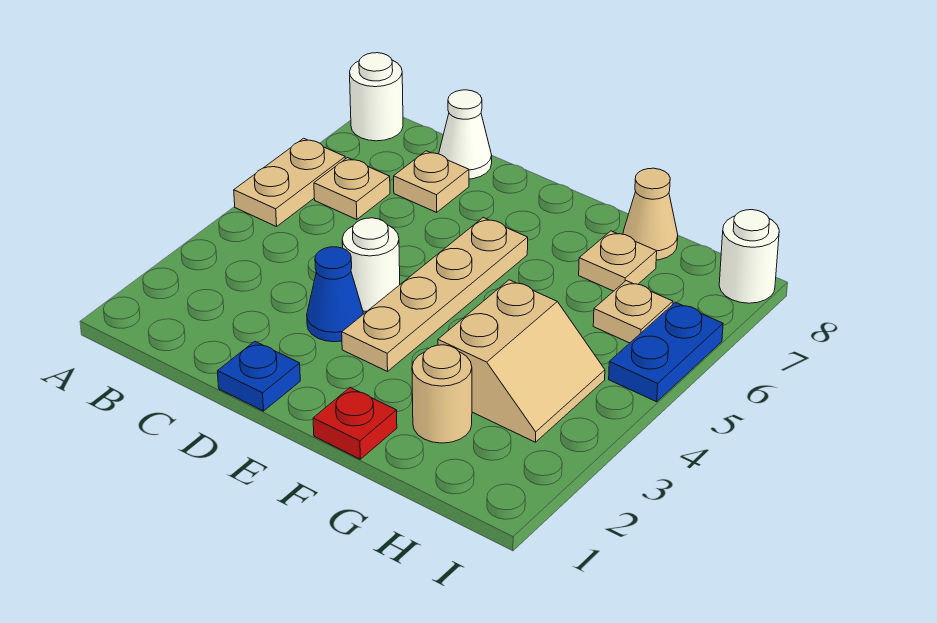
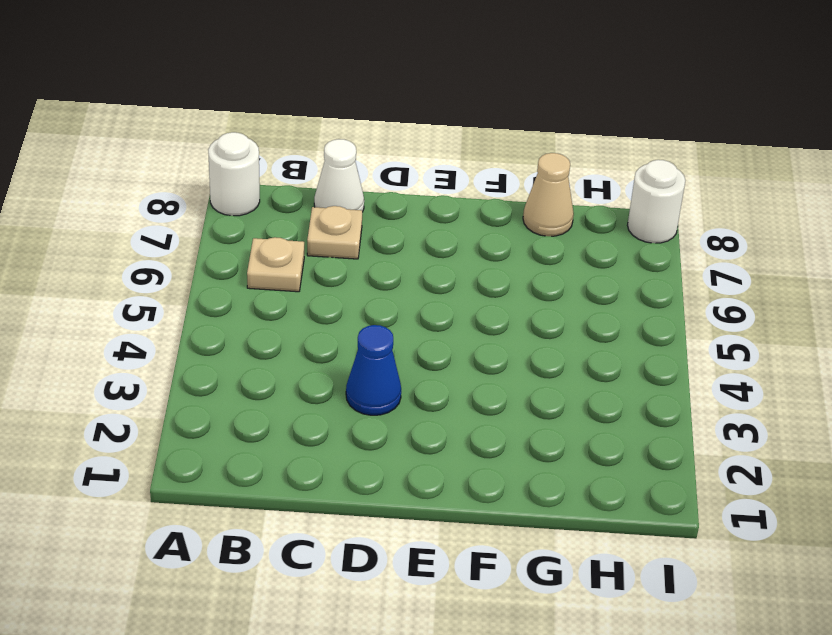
none -> tan 1x2 plate [234,138,345,227]
none -> blue 1x1 plate [218,341,300,411]
none -> white 1x1 round brick [342,218,400,311]

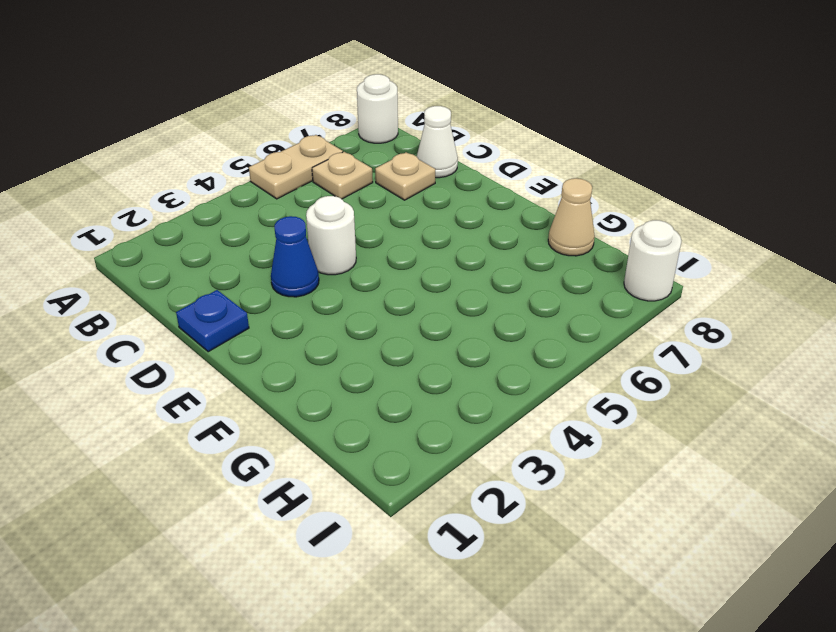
none -> tan 1x4 plate [342,218,528,371]
none -> red 1x1 plate [313,388,397,459]
none -> tan 1x1 round brick [412,345,472,443]

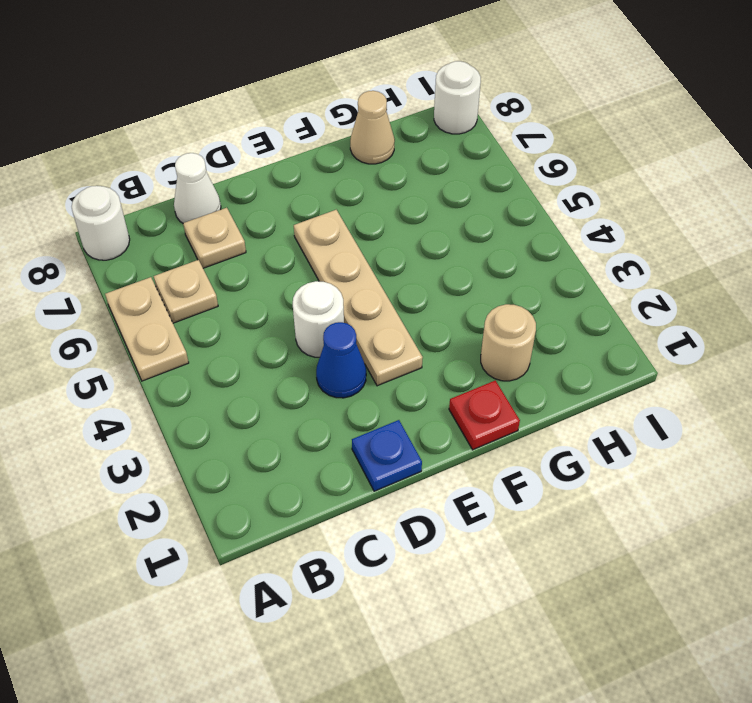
none -> tan 2x2 slope [438,280,605,442]
none -> tan 1x1 plate [579,231,657,291]
none -> tan 1x1 plate [593,281,673,343]

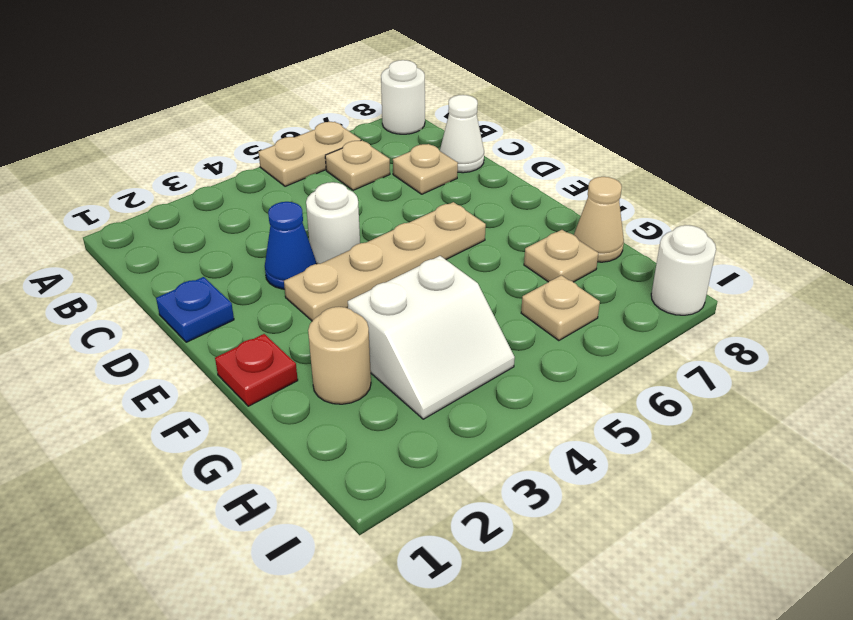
white 2x2 slope [348,256,515,419] -> tan 2x2 slope [438,280,605,442]
none -> blue 1x2 plate [609,302,723,402]

